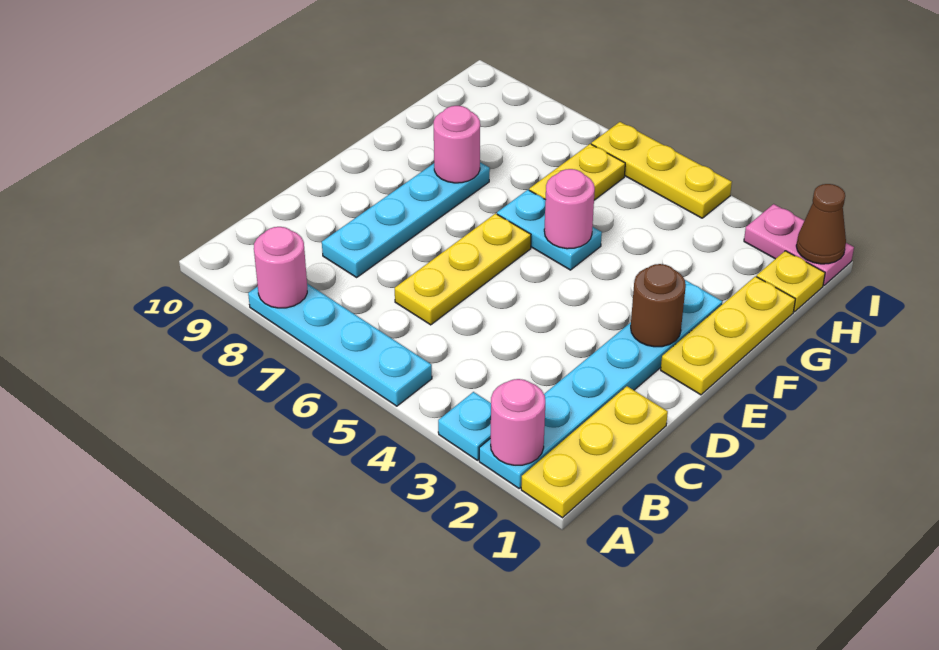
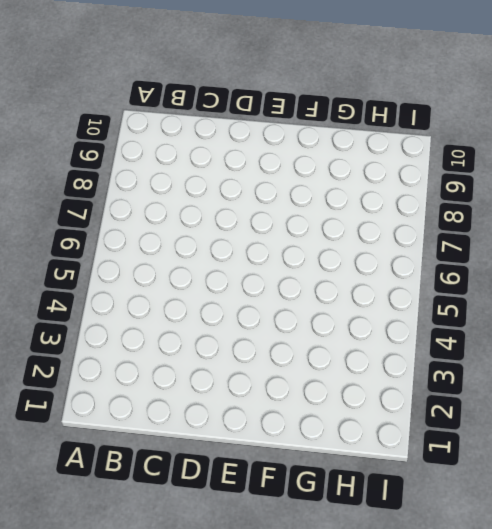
none -> yellow 1x3 plate [521,386,668,518]
none -> cyan 1x6 plate [479,280,722,488]
none -> cyan 1x1 plate [438,392,491,460]

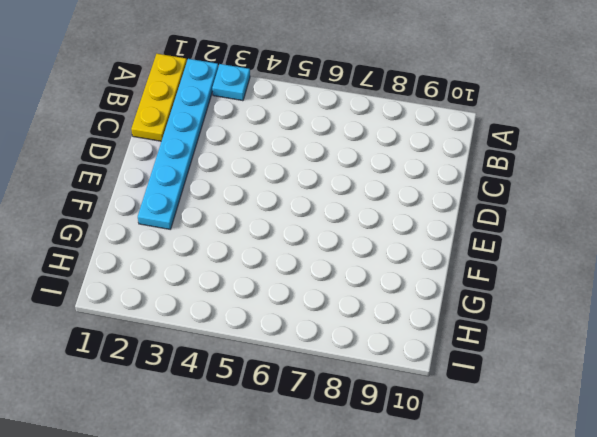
none -> cyan 1x4 plate [248,284,432,406]
none -> yellow 1x3 plate [395,213,531,325]
none -> cyan 1x4 plate [322,162,490,277]

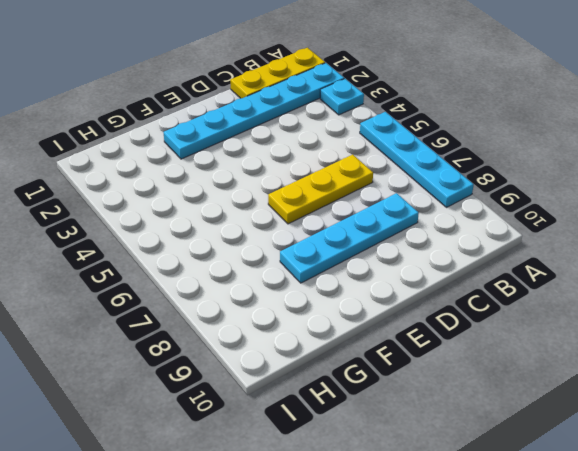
none -> yellow 1x3 plate [661,276,795,395]
none -> cyan 1x2 plate [497,190,602,270]
none -> yellow 1x2 plate [529,144,625,200]

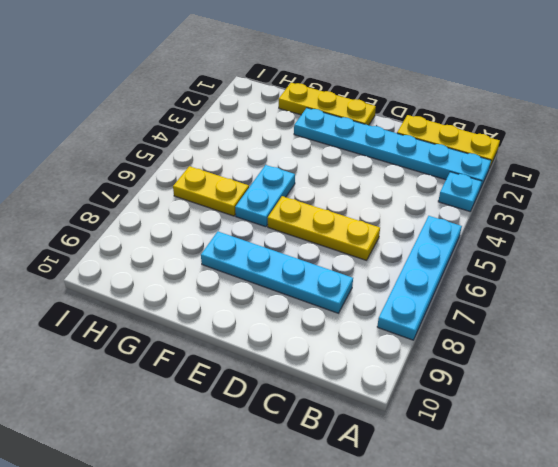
none -> yellow 1x1 plate [757,251,825,312]
none -> pink 1x2 plate [744,204,854,285]
none -> yellow 1x3 plate [591,122,732,218]

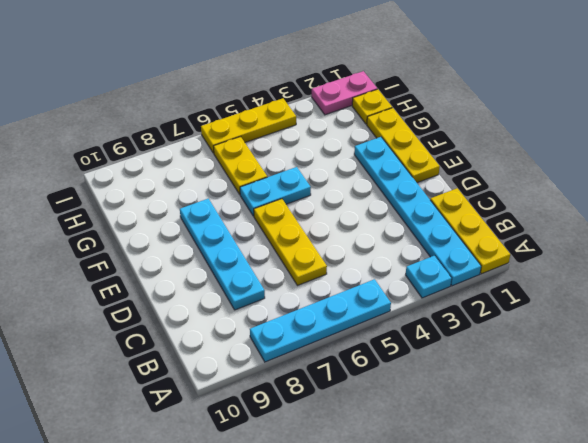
none -> pink 1x1 round brick [491,379,545,465]
none -> pink 1x1 round brick [254,227,307,308]
none -> brown 1x1 round brick [631,264,686,347]

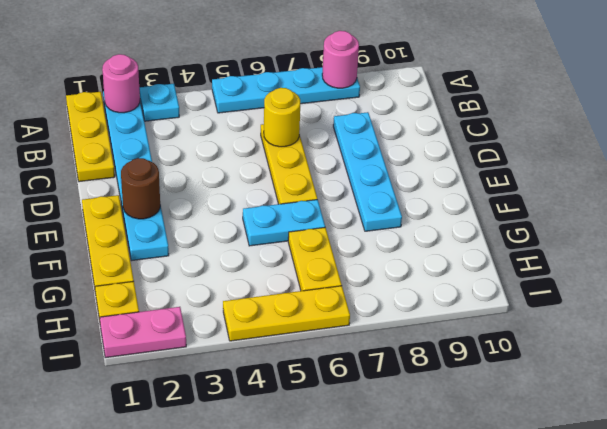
yellow 1x1 round brick [264,88,300,147] -> none
none -> pink 1x1 round brick [544,169,595,249]
none -> pink 1x1 round brick [434,106,480,183]
none -> brown 1x1 cone [796,184,846,264]

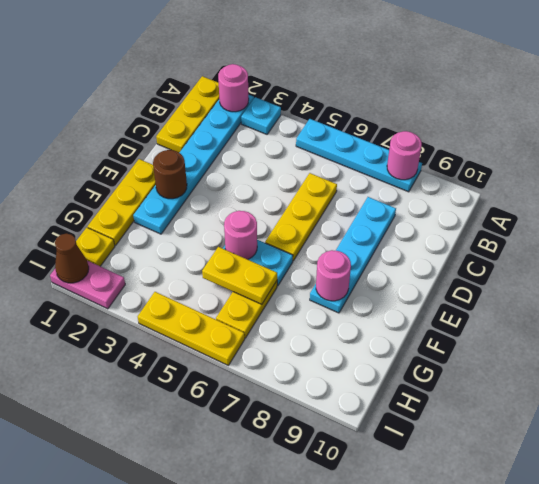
yellow 1x2 plate [202,247,277,304] -> none

